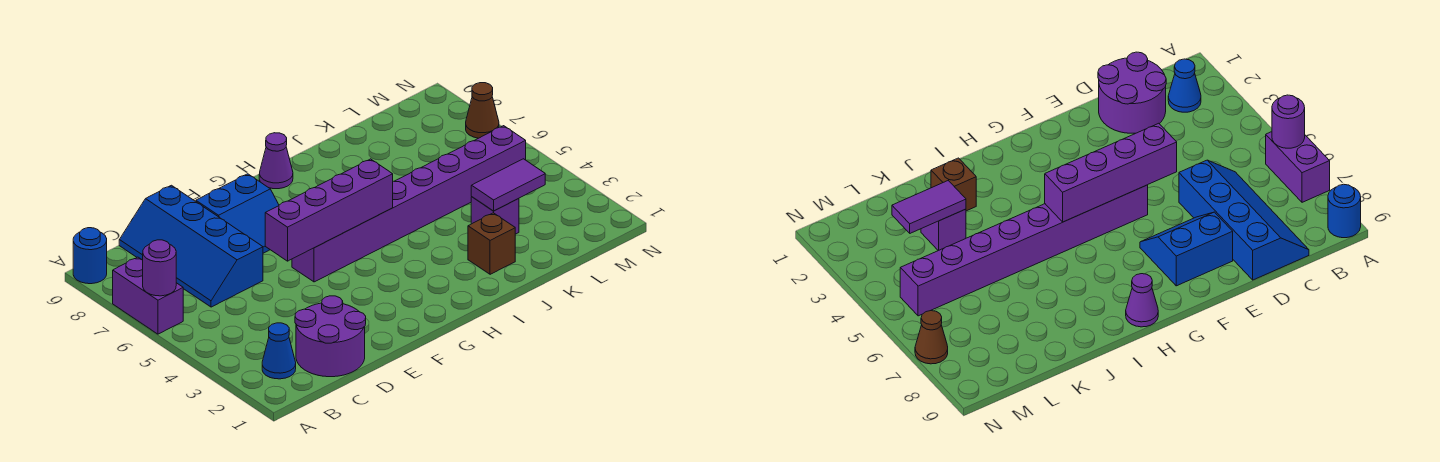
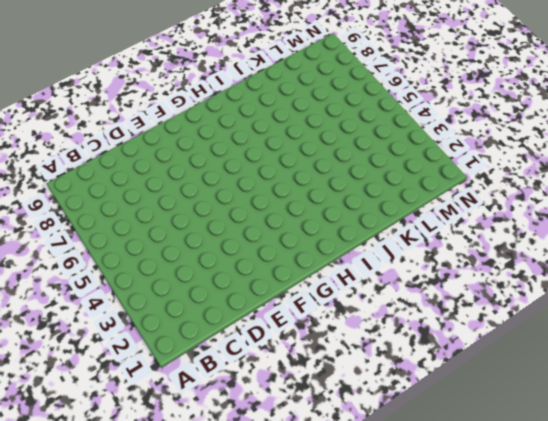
none -> purple 1x2 brick [113,257,183,334]
none -> blue 1x1 round brick [73,228,107,284]
none -> blue 1x1 cone [262,323,296,379]

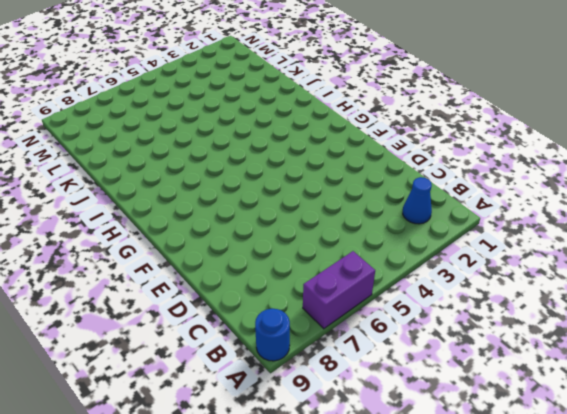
none -> purple 2x2 round brick [295,296,366,377]
none -> blue 2x4 slope [119,185,263,307]
none -> blue 2x2 slope [196,174,279,253]

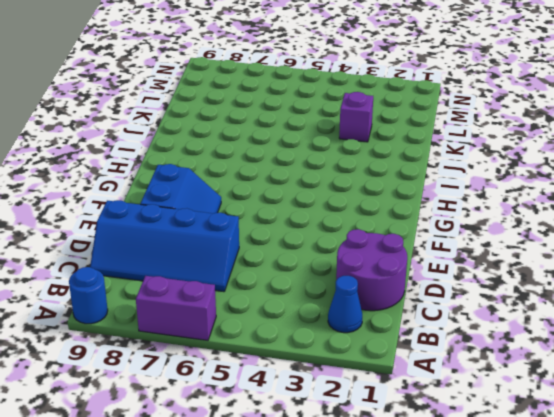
none -> purple 1x8 brick [292,126,526,282]
none -> purple 1x1 cone [259,133,293,189]
none -> brown 1x1 brick [468,213,515,274]

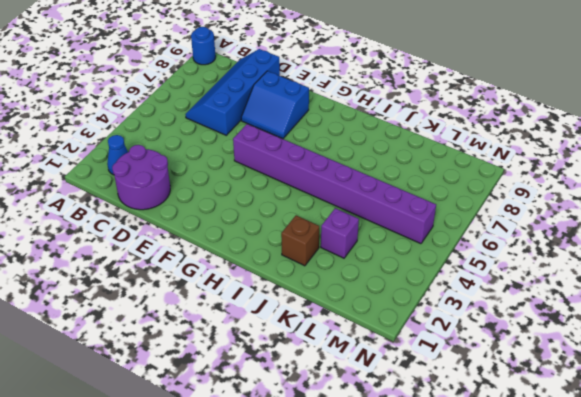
none -> purple 1x2 brick [113,257,183,334]
none -> purple 1x1 cone [259,133,293,189]
none -> brown 1x1 cone [466,83,499,138]

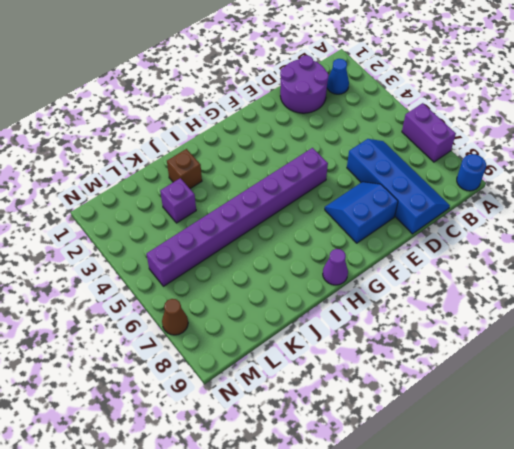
none -> purple 1x1 round brick [143,240,176,296]
none -> purple 1x4 brick [265,159,393,261]
none -> purple 1x2 tile [471,159,545,211]

